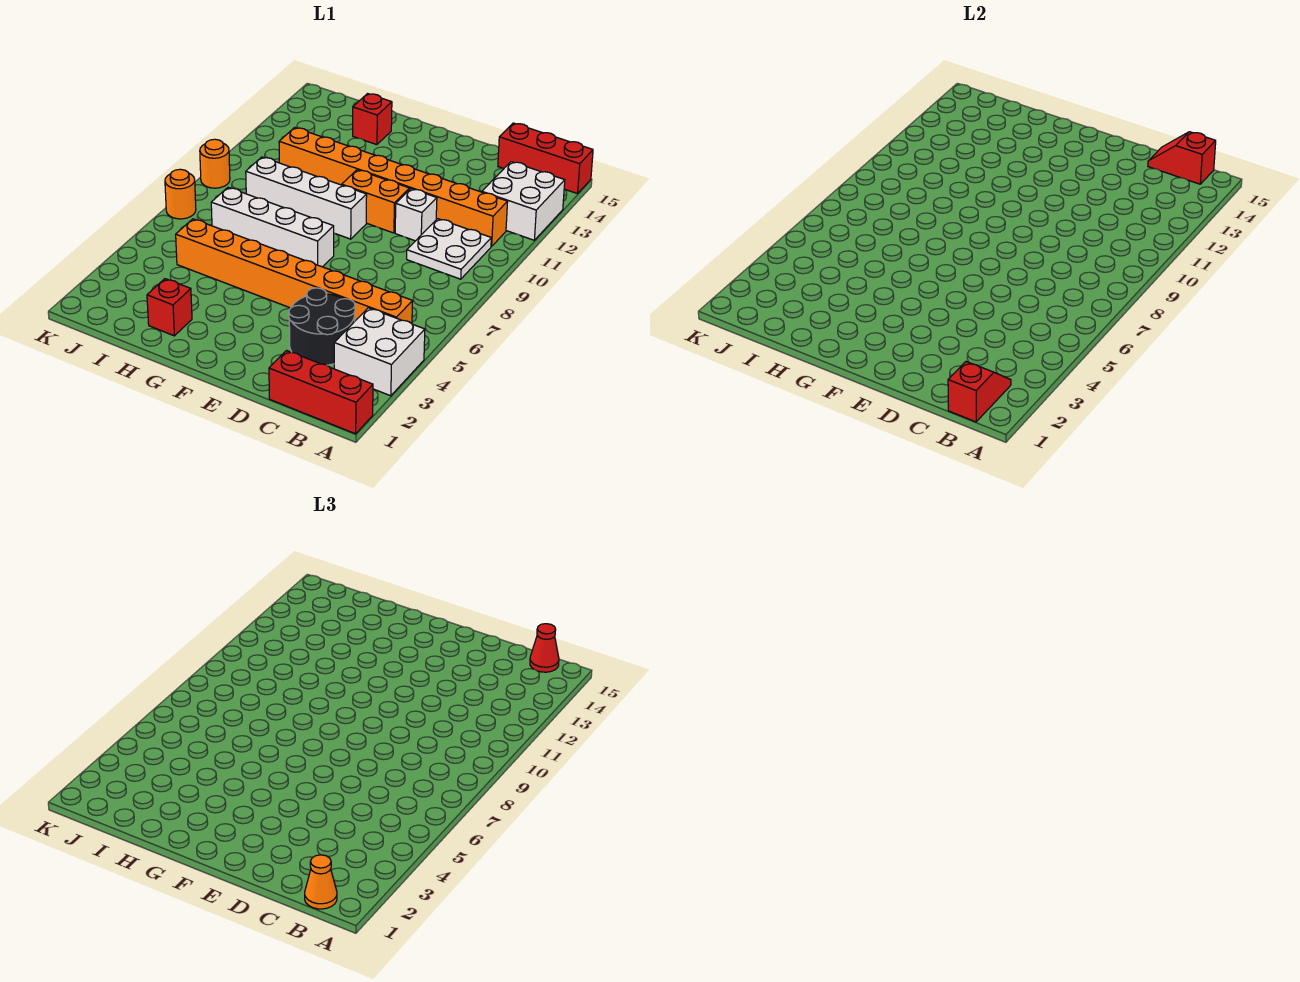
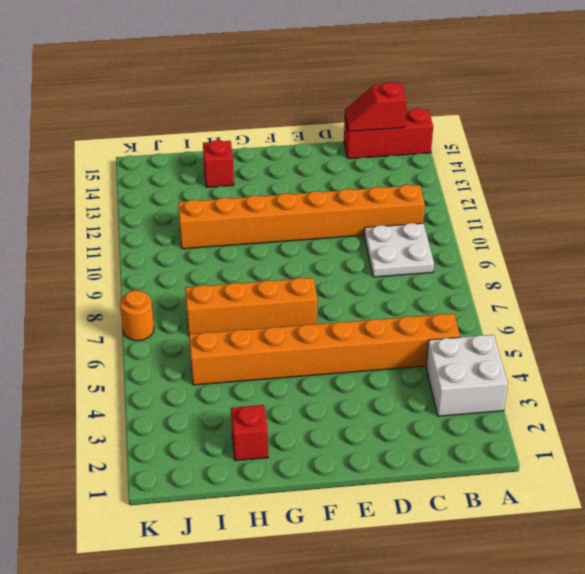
orange 1x4 brick [185,278,317,334] -> white 1x4 brick [211,188,334,267]
none -> red 1x3 brick [269,351,373,434]
none -> white 2x2 brick [482,162,565,240]
none -> black 2x2 round brick [289,288,355,365]

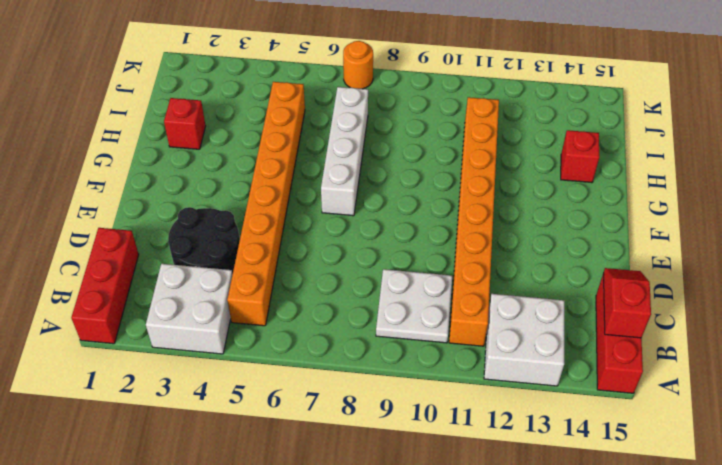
none -> white 1x1 brick [395,189,437,241]
none -> orange 1x2 brick [342,170,410,233]
none -> white 1x4 brick [246,157,367,239]

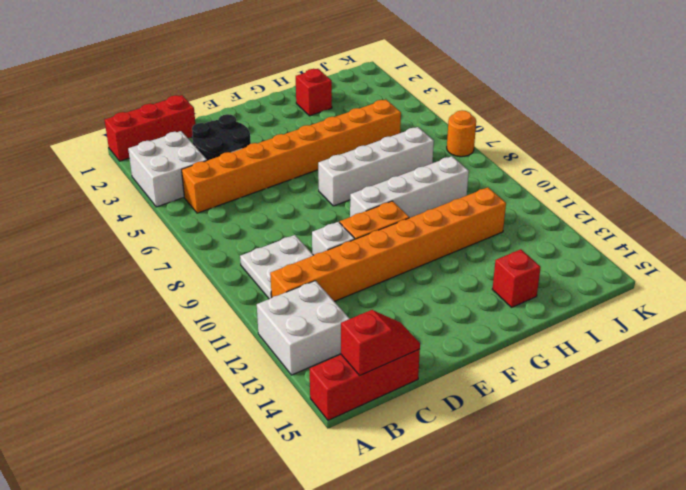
none -> orange 1x1 round brick [200,139,230,188]
none -> red 1x2 slope [948,362,1011,422]
none -> orange 1x1 cone [305,855,337,909]

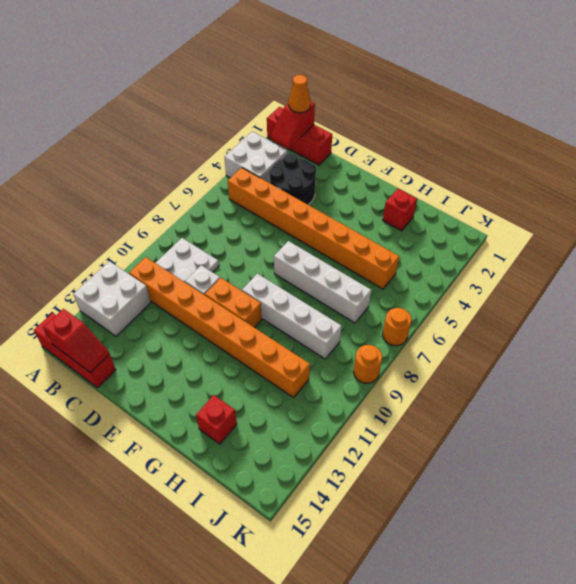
none -> red 1x1 cone [530,624,559,672]

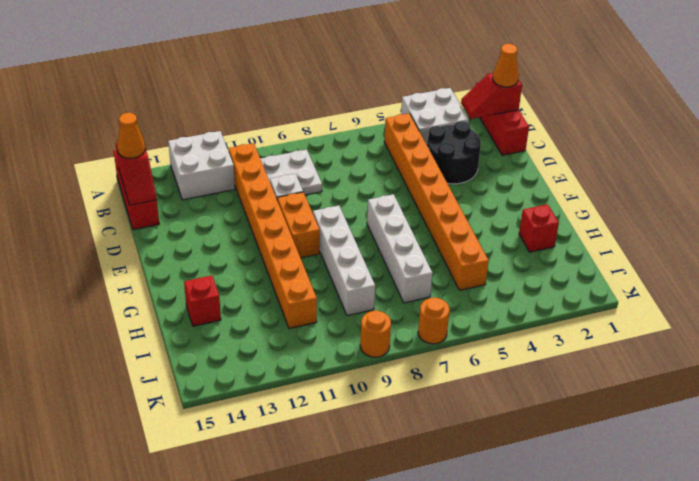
orange 1x1 cone [117,113,145,158] -> red 1x1 cone [530,624,559,672]

